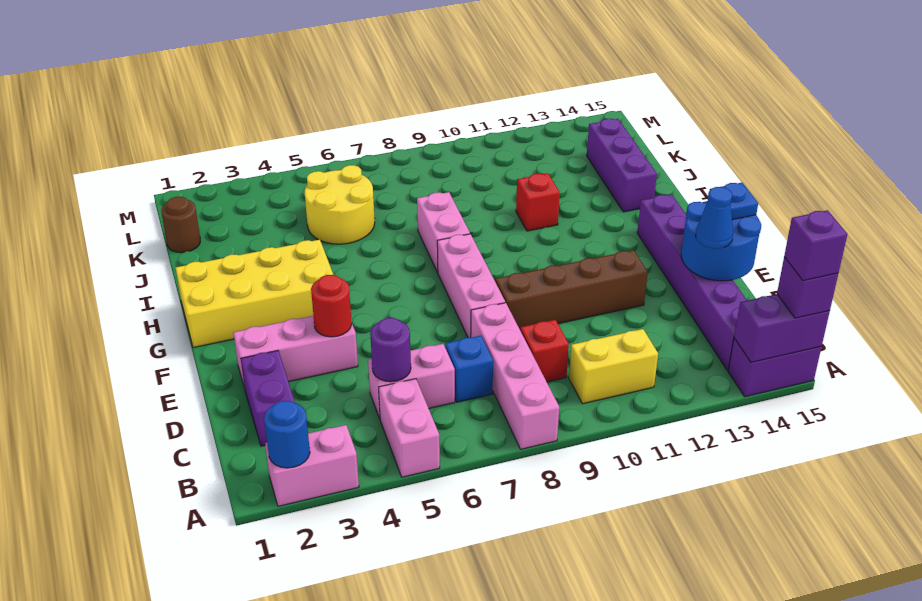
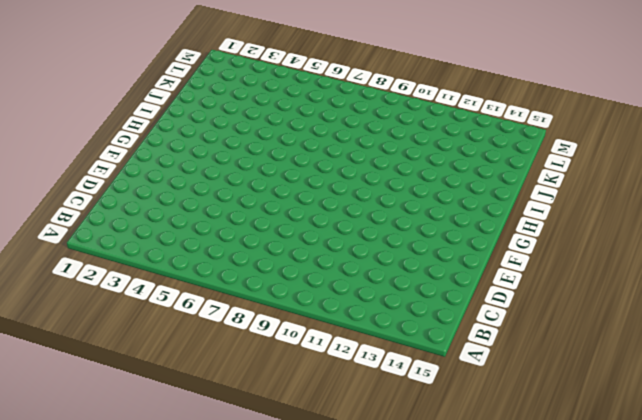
none -> pink 1x2 brick [265,425,359,506]
none -> pink 1x2 brick [379,379,440,477]
none -> pink 1x4 brick [471,303,559,449]

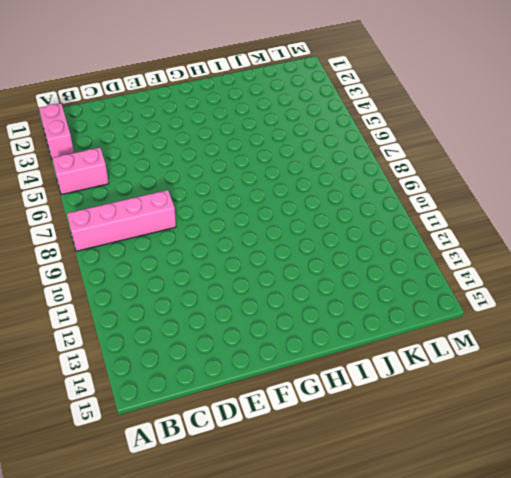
none -> purple 1x2 brick [728,338,821,397]
none -> yellow 1x2 brick [569,329,658,404]
none -> purple 1x6 brick [637,194,747,370]

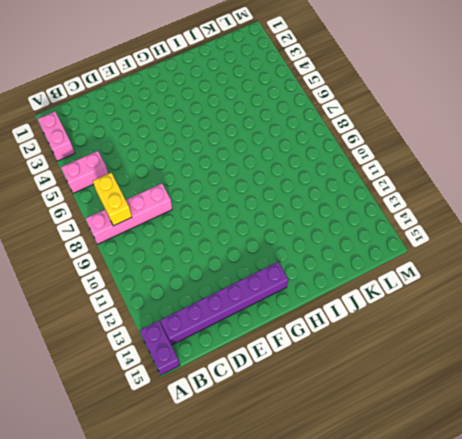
yellow 1x2 brick [93,173,132,226] -> yellow 1x2 brick moved to [569,329,658,404]
none -> purple 1x2 brick [241,351,295,446]
none -> pink 1x2 brick [368,344,455,418]
none -> blue 1x1 brick [445,336,493,402]

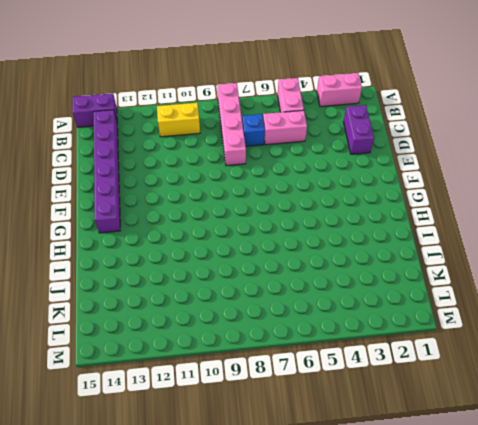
none -> red 1x1 brick [520,320,569,382]
none -> pink 1x3 brick [233,316,358,388]
none -> pink 1x3 brick [437,234,505,338]

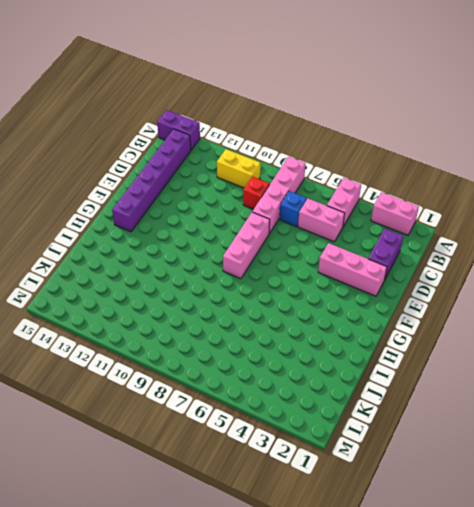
none -> brown 1x4 brick [495,250,648,329]
none -> yellow 2x4 brick [176,240,333,348]
none -> pink 1x2 brick [417,192,470,272]

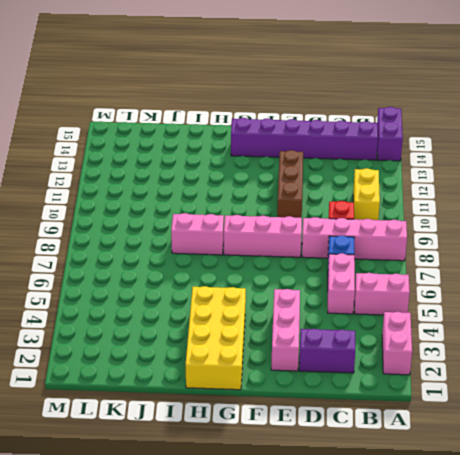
brown 1x3 brick [277,150,303,218] -> brown 1x4 brick [495,250,648,329]
none -> red 1x1 brick [516,173,560,231]
none -> purple 1x3 brick [587,119,657,212]
none -> yellow 2x2 round brick [305,165,375,244]

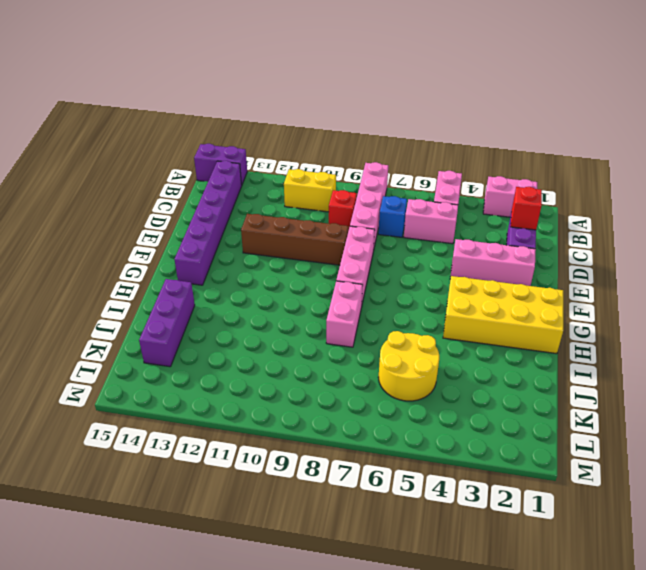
red 1x1 brick [511,187,542,230] -> red 1x1 brick moved to [516,173,560,231]
none -> brown 1x1 round brick [161,197,200,253]
none -> blue 1x1 round brick [264,401,310,468]
none -> purple 1x2 brick [734,294,830,362]

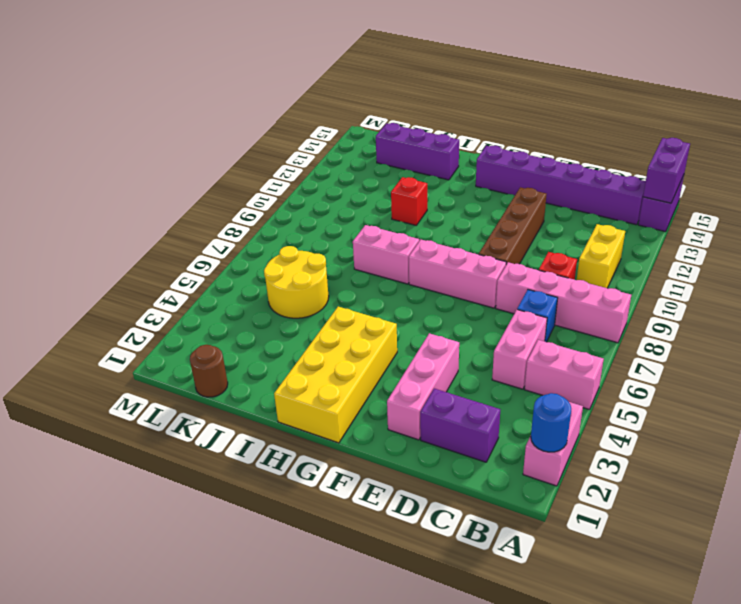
none -> purple 1x1 round brick [370,318,411,382]
none -> blue 2x2 round brick [681,201,761,281]
none -> red 1x1 round brick [311,275,352,337]

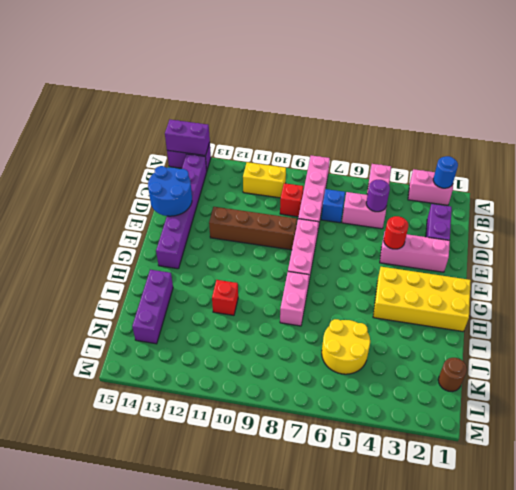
none -> purple 1x1 brick [777,257,838,318]
none -> blue 1x1 cone [696,187,733,249]
none -> blue 1x1 plate [722,183,758,220]

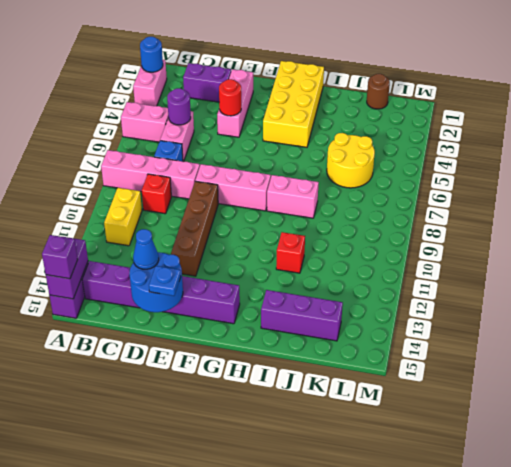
none -> purple 1x1 brick [784,210,847,281]

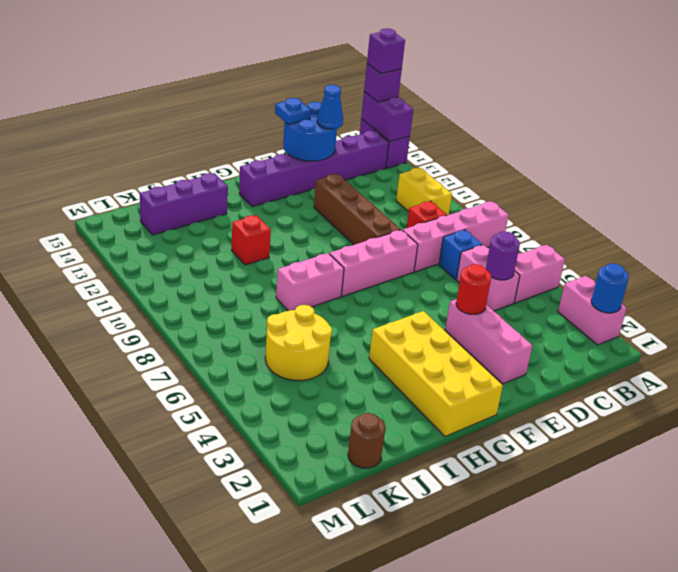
none -> purple 1x2 brick [241,351,295,446]

